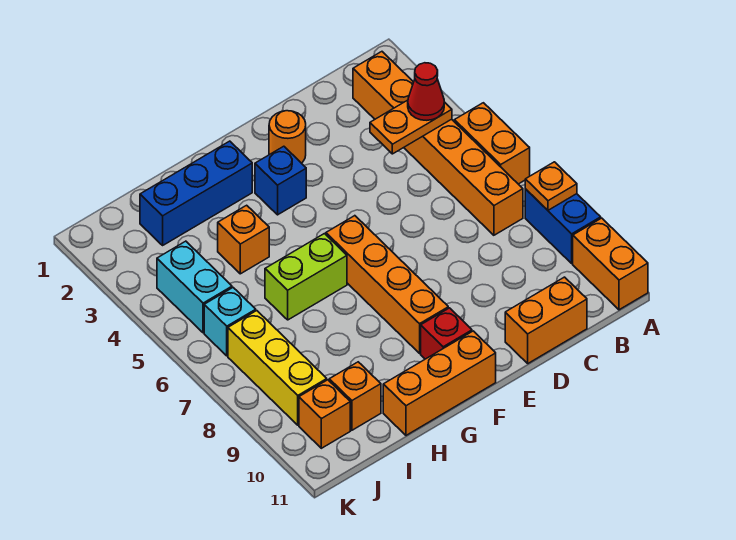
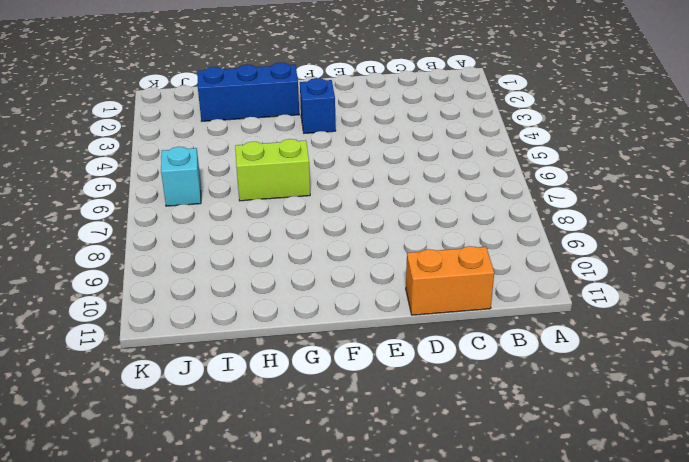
none -> orange 1x2 brick [454,103,530,184]
none -> blue 1x2 brick [525,189,601,263]
none -> orange 1x2 brick [573,218,648,310]

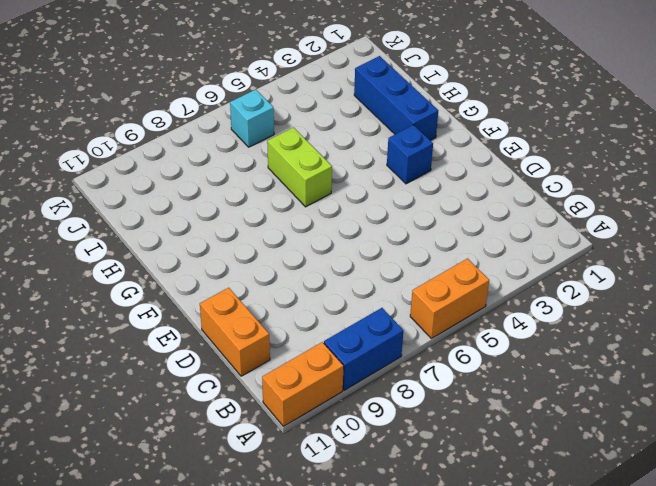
none -> orange 1x6 brick [353,52,523,235]
none -> orange 1x1 round brick [269,111,306,163]
none -> orange 1x4 brick [326,216,448,353]

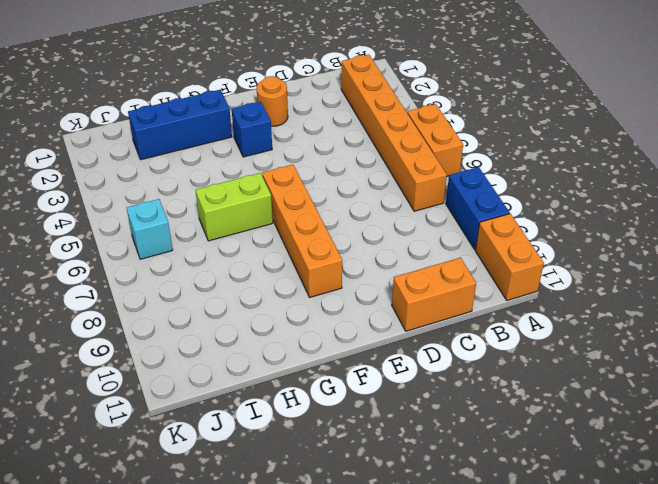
none -> red 1x1 brick [421,308,472,359]
none -> orange 1x3 brick [383,331,496,435]
none -> orange 1x1 brick [218,205,269,274]

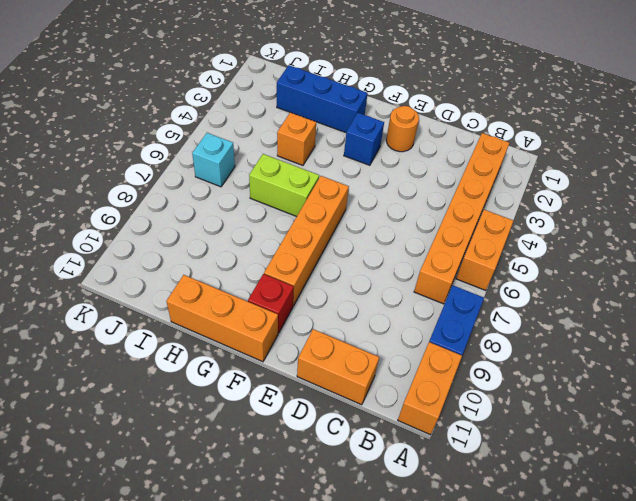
none -> orange 1x1 brick [329,362,381,430]
none -> cyan 1x2 brick [157,241,232,333]
none -> yellow 1x3 brick [228,311,327,425]

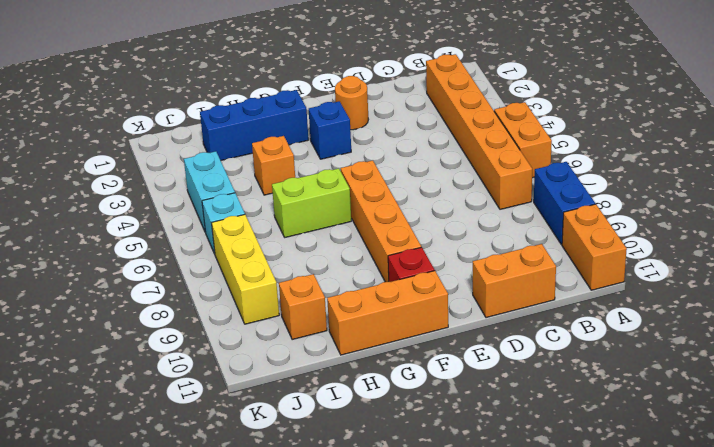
none -> orange 1x1 brick [299,380,350,448]
none -> orange 1x1 plate [525,162,577,210]
none -> orange 1x2 plate [370,100,452,154]

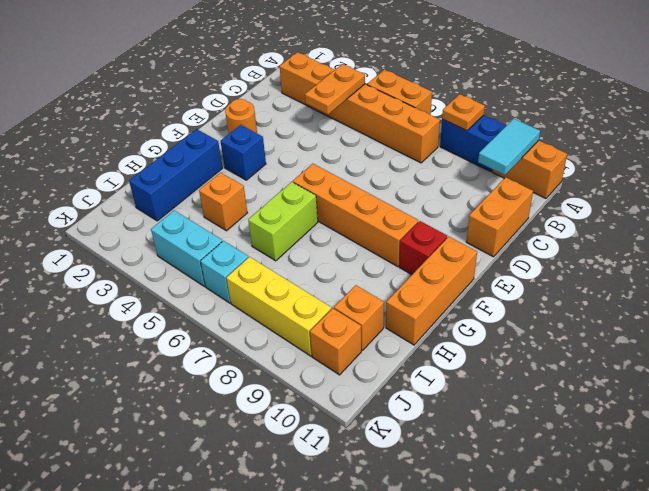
cyan 1x2 tile [478,119,540,175] -> none
none -> red 1x1 cone [408,63,444,120]

